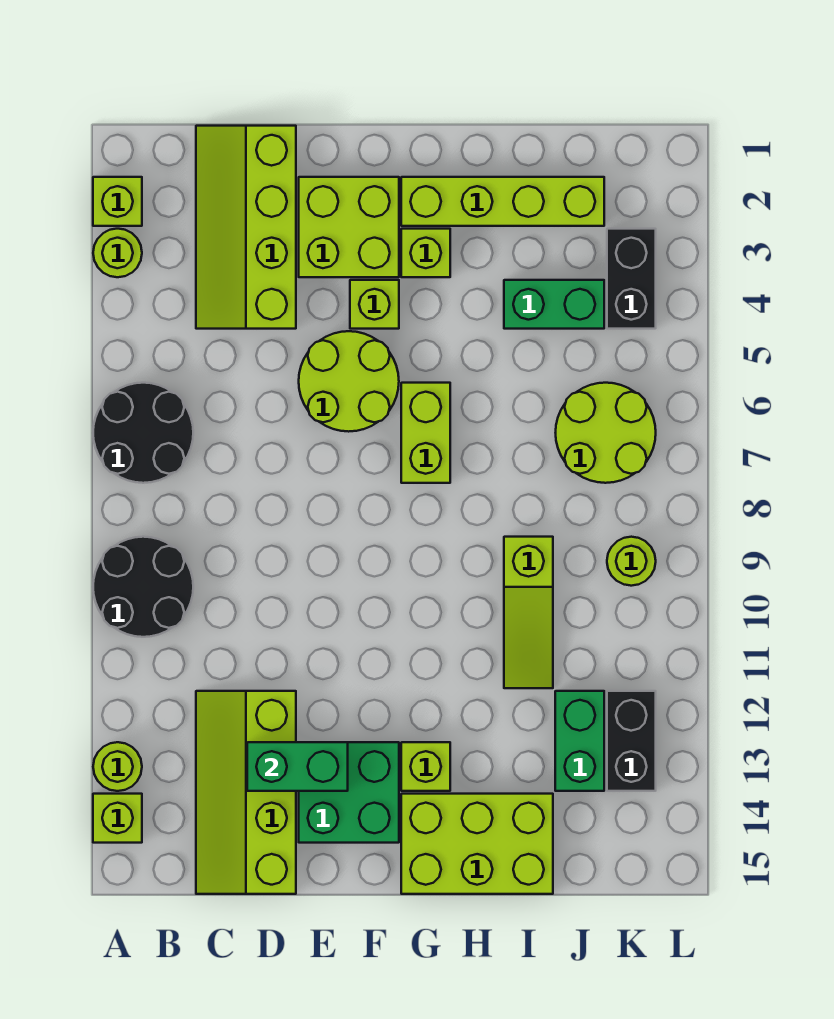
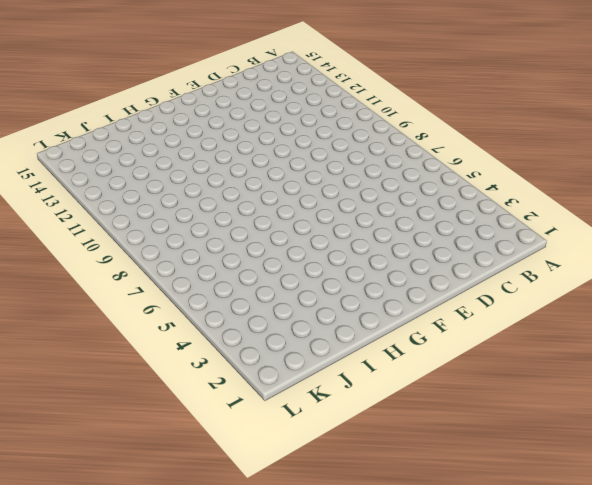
none -> lime 1x1 brick [93,177,142,226]
none -> lime 1x1 round brick [93,229,142,277]
none -> black 2x2 round brick [93,383,193,483]

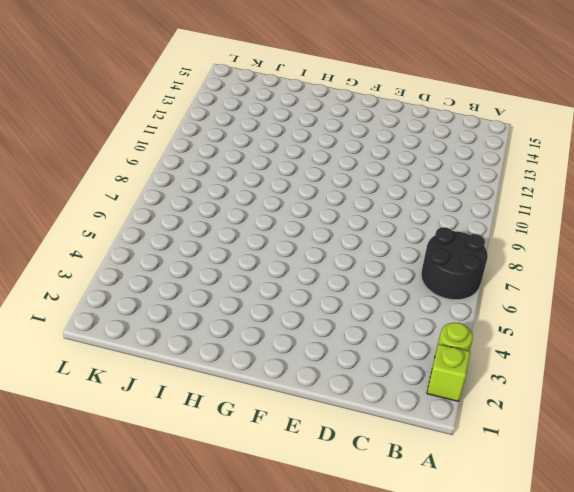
none -> black 2x2 round brick [93,537,193,637]
none -> lime 1x1 round brick [93,742,142,791]
none -> lime 1x1 brick [93,794,142,843]

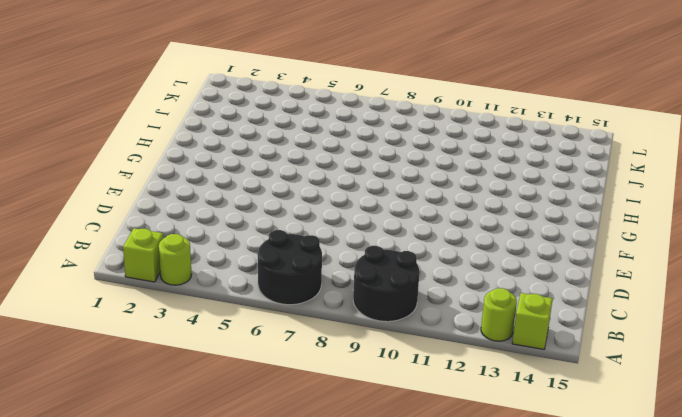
none -> lime 2x4 slope [196,126,296,329]
none -> lime 2x4 slope [196,691,296,894]
none -> lime 2x2 brick [299,177,399,277]

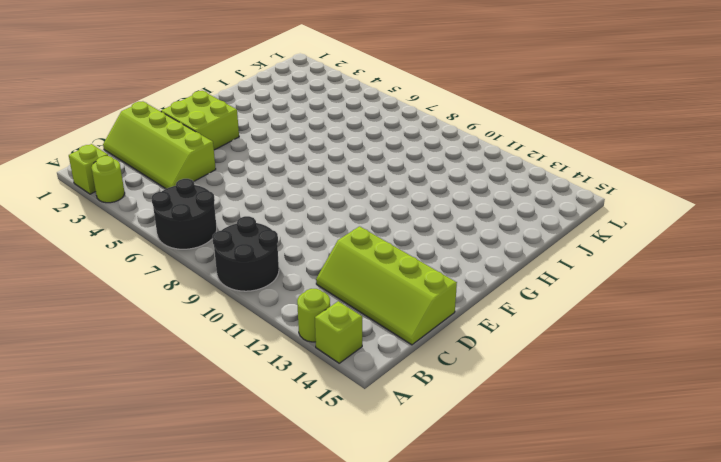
none -> lime 2x2 round brick [299,331,399,432]
none -> green 2x2 brick [299,742,399,843]
none -> lime 1x1 brick [350,280,399,329]

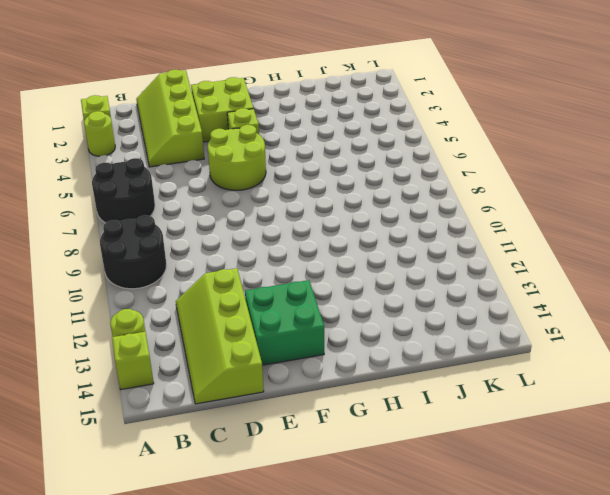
none -> lime 1x4 brick [401,177,604,226]
none -> lime 1x1 brick [401,229,450,277]
none -> lime 1x2 brick [401,383,450,483]

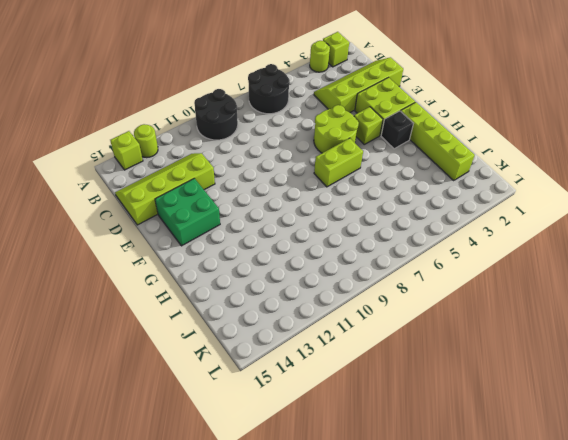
black 1x1 brick [381,111,413,149] -> lime 1x1 brick [401,229,450,277]
none -> lime 1x1 brick [401,742,450,791]
none -> lime 2x3 brick [401,794,553,894]
none -> green 1x2 brick [504,280,604,329]

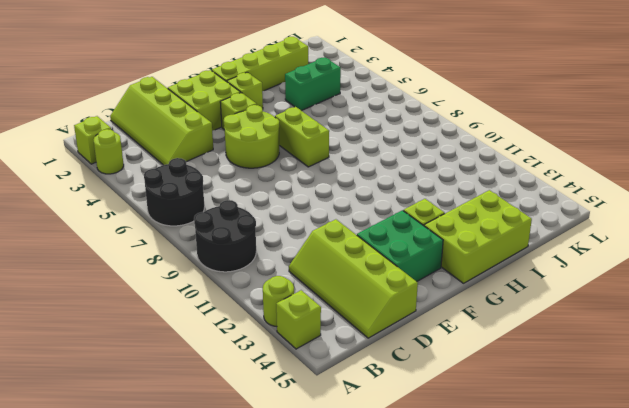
none -> lime 1x3 slope [504,537,553,688]
none -> lime 2x2 round brick [556,383,656,483]
none -> green 1x2 brick [555,691,604,791]

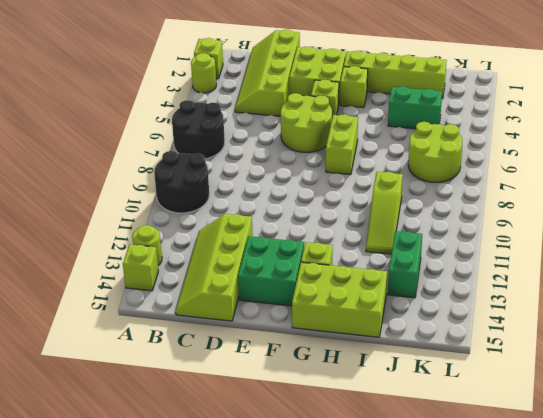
none -> black 1x2 brick [607,229,656,329]
none -> lime 1x1 round brick [607,537,656,586]
none -> black 1x2 brick [607,691,656,791]

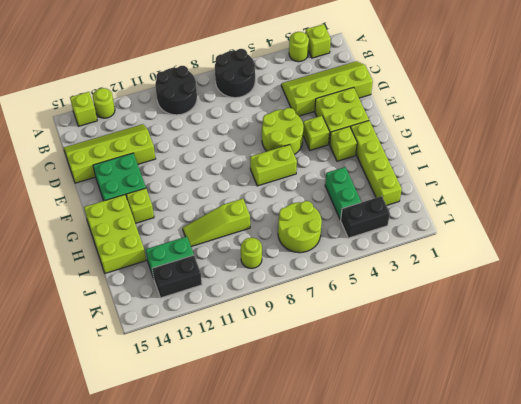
none -> green 1x2 brick [247,742,348,791]

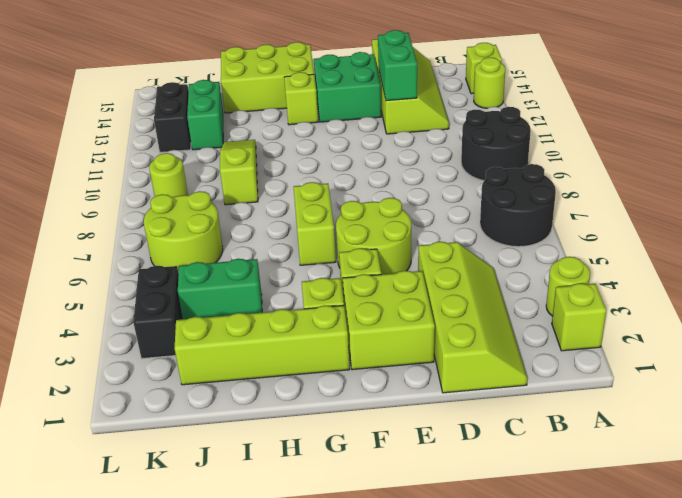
green 1x2 brick [378,30,417,101] -> green 1x2 brick turned to [247,742,348,791]

